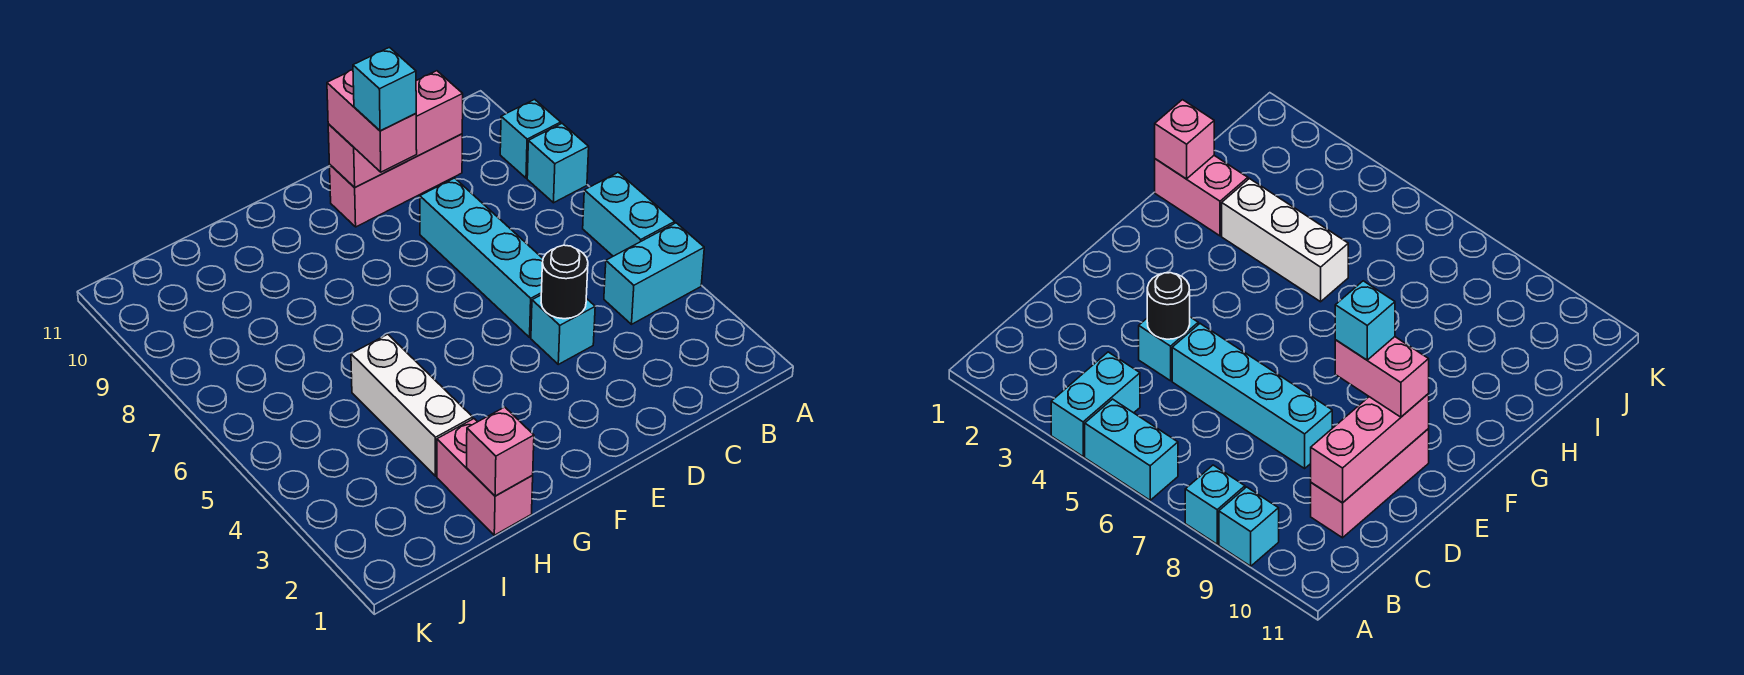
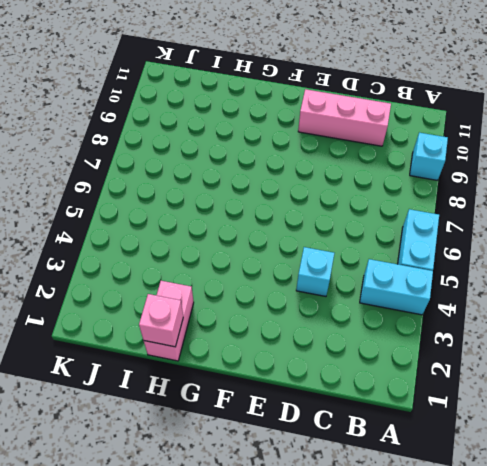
none -> cyan 1x1 brick [527,124,589,203]
none -> cyan 1x4 brick [420,178,543,337]
none -> white 1x3 brick [351,334,473,476]

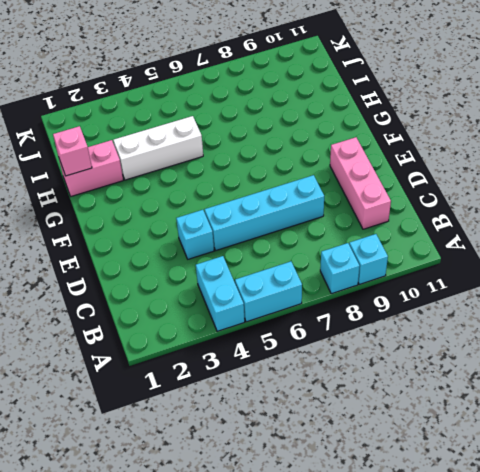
none -> pink 1x3 brick [328,71,463,188]
none -> black 1x1 round brick [541,245,588,319]
none -> pink 1x2 brick [327,70,417,172]

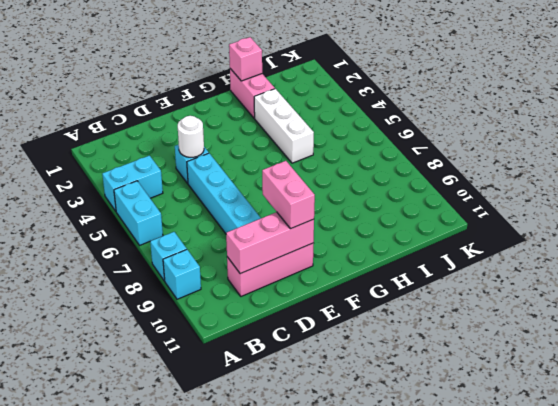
white 1x1 round brick [178,116,204,157] -> black 1x1 round brick [541,245,588,319]
none -> cyan 1x1 brick [353,47,416,131]

